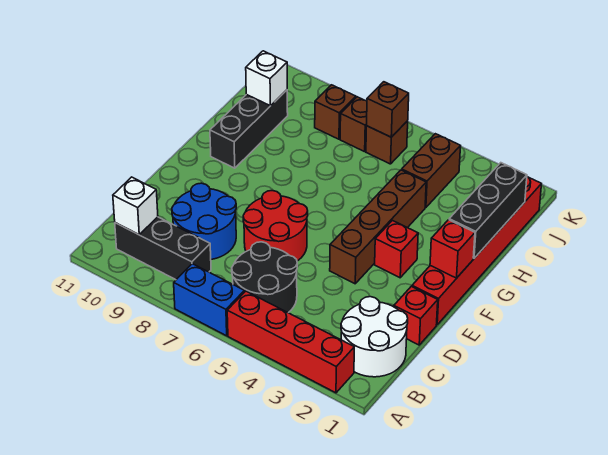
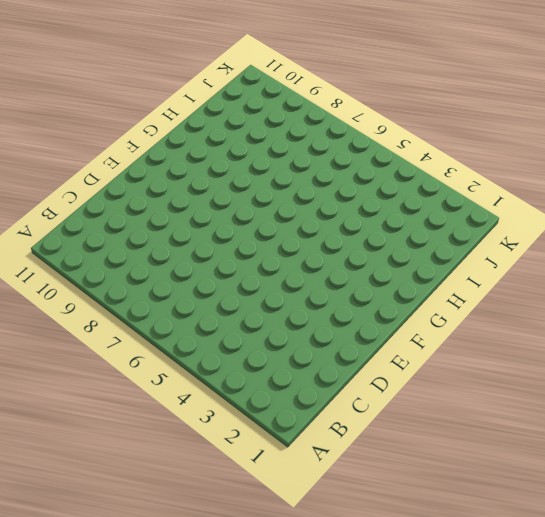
none -> red 1x4 brick [227,291,354,393]
none -> blue 1x2 brick [174,264,244,336]
none -> white 2x2 round brick [341,297,408,377]

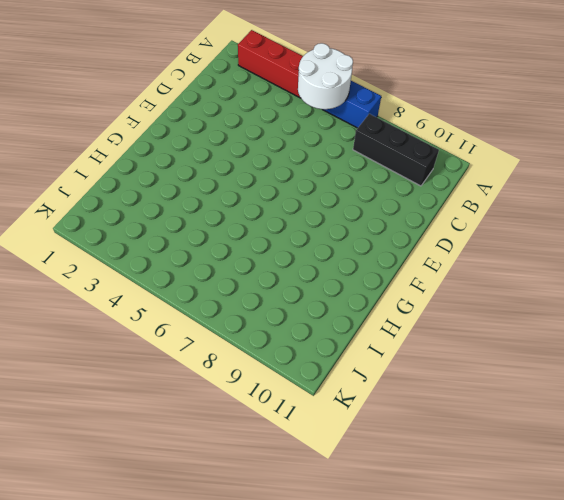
white 2x2 round brick [298,43,353,109] -> white 2x2 round brick moved to [341,297,408,377]
none -> black 2x2 round brick [232,242,297,313]
none -> blue 2x2 round brick [172,183,236,259]
none -> red 1x1 brick [394,286,438,345]

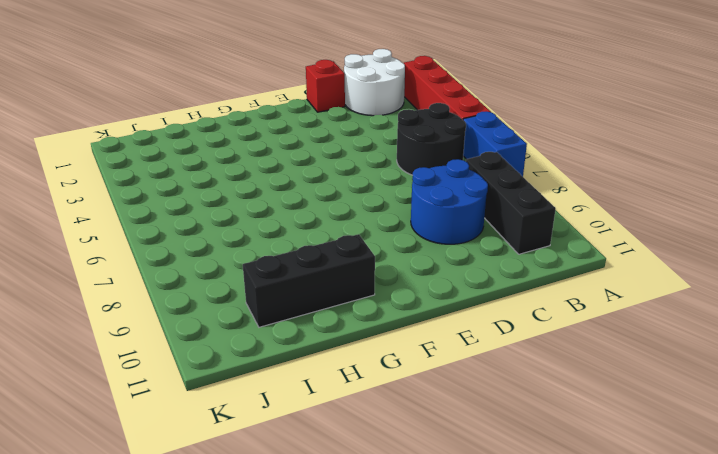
none -> red 2x2 round brick [243,191,308,261]
none -> red 1x6 brick [412,177,541,325]
none -> brown 1x4 brick [330,170,426,284]

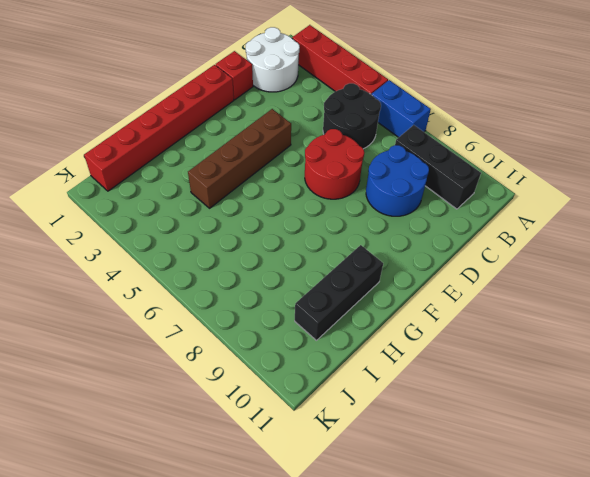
none -> red 1x1 brick [375,221,418,278]
none -> brown 1x2 brick [402,134,461,208]
none -> brown 1x1 brick [366,121,408,164]

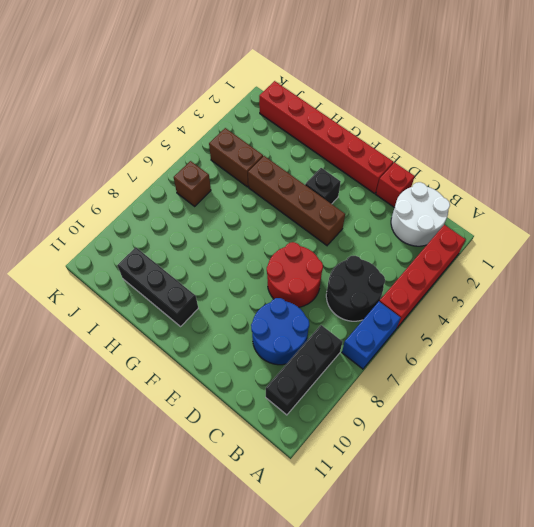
black 1x1 brick [305,168,341,204] -> red 1x1 brick [375,221,418,278]
none -> brown 1x1 brick [340,97,367,152]
none -> brown 1x1 brick [315,85,356,139]
none -> white 1x1 brick [113,177,158,235]

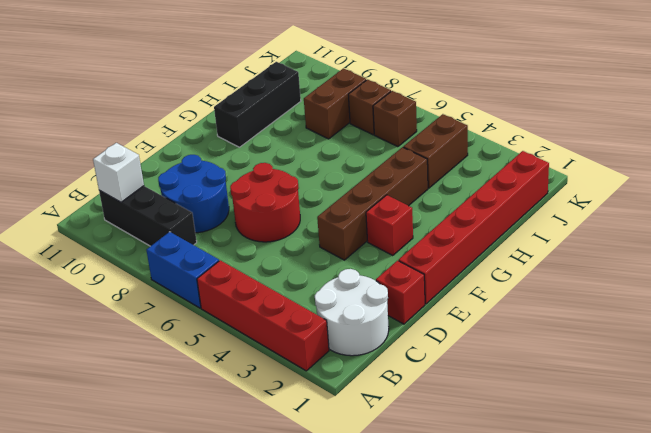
brown 1x2 brick [304,68,366,139] -> brown 1x1 brick [315,85,356,139]
none -> black 2x2 round brick [232,242,297,313]
none -> red 1x1 brick [430,220,475,278]
none -> black 1x3 brick [449,163,527,258]

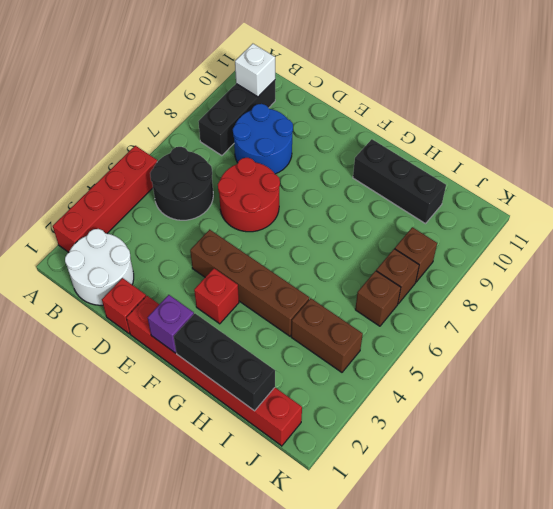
purple 1x1 brick [148,295,194,353] -> red 1x1 brick [430,220,475,278]
none -> blue 1x2 brick [174,264,244,336]
none -> white 1x1 brick [246,51,287,106]
none -> brown 1x1 brick [367,82,409,137]

